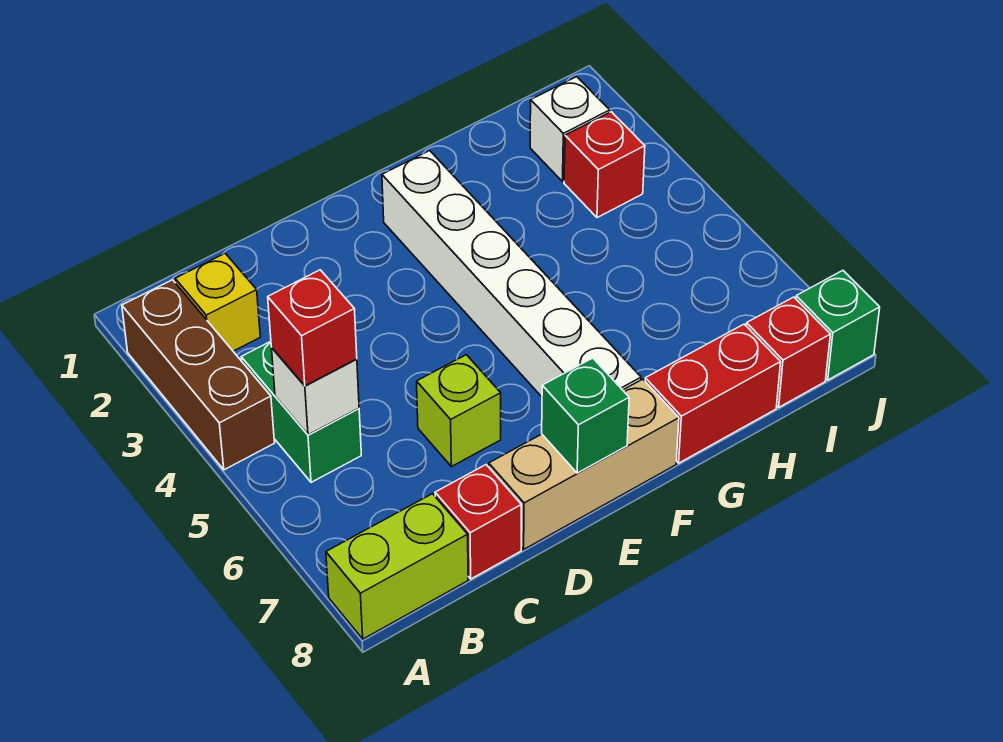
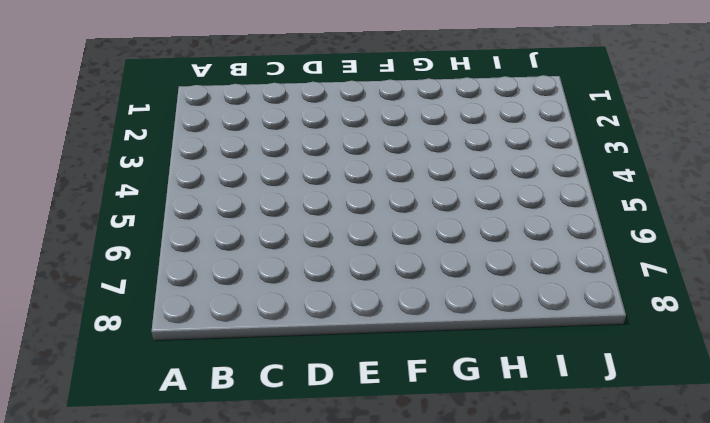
none -> brown 1x3 brick [122,280,275,470]
none -> lime 1x2 brick [326,494,468,639]
none -> yellow 1x1 brick [175,253,260,351]

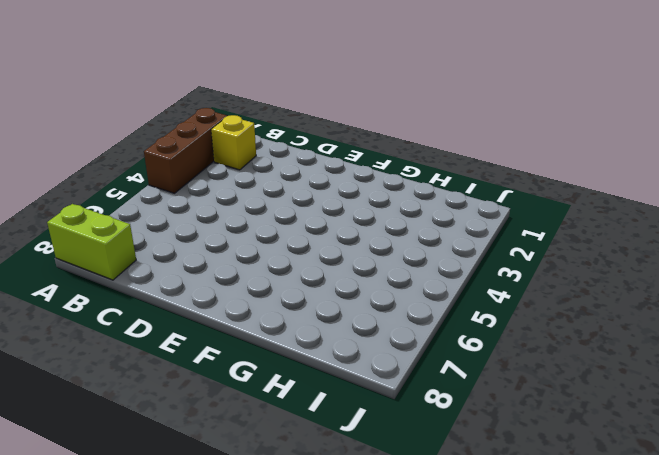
none -> green 1x2 brick [241,341,361,482]
none -> red 1x1 brick [435,465,521,579]
none -> lime 1x1 brick [417,355,501,467]

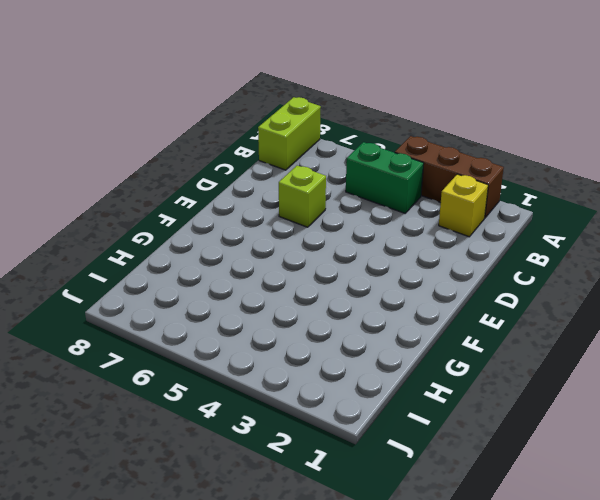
none -> red 1x1 brick [435,465,521,579]
none -> tan 1x3 brick [489,379,679,549]
none -> white 1x6 brick [382,151,641,397]

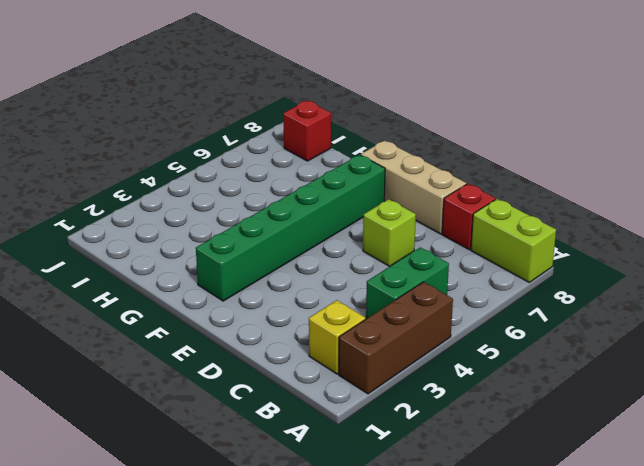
green 1x6 brick [196,155,385,301] -> white 1x6 brick [382,151,641,397]
none -> red 1x2 brick [645,324,781,463]
none -> white 1x1 brick [530,77,610,182]
none -> red 1x1 brick [564,112,645,218]

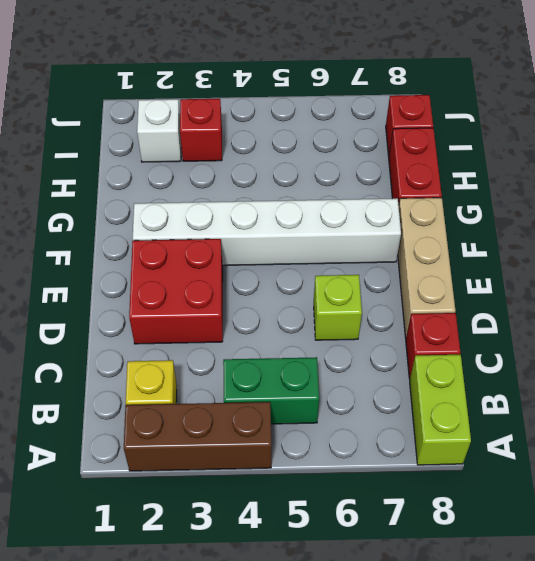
red 2x2 brick [129,239,223,344] -> none
none -> green 1x1 brick [796,270,880,380]
none -> white 1x1 brick [272,348,359,435]
none -> green 1x1 brick [542,358,629,473]

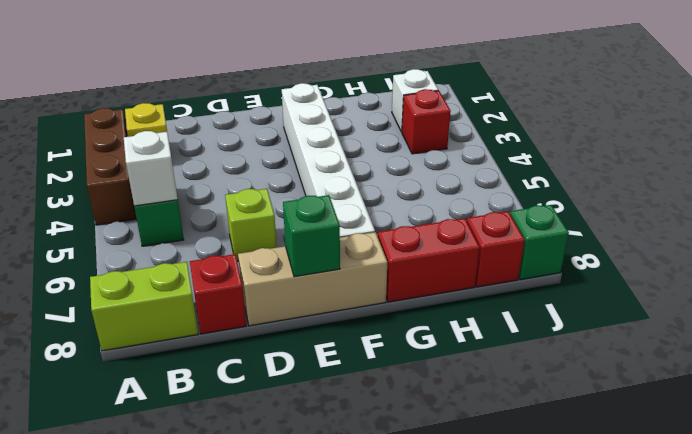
none -> red 1x1 brick [268,270,357,386]

